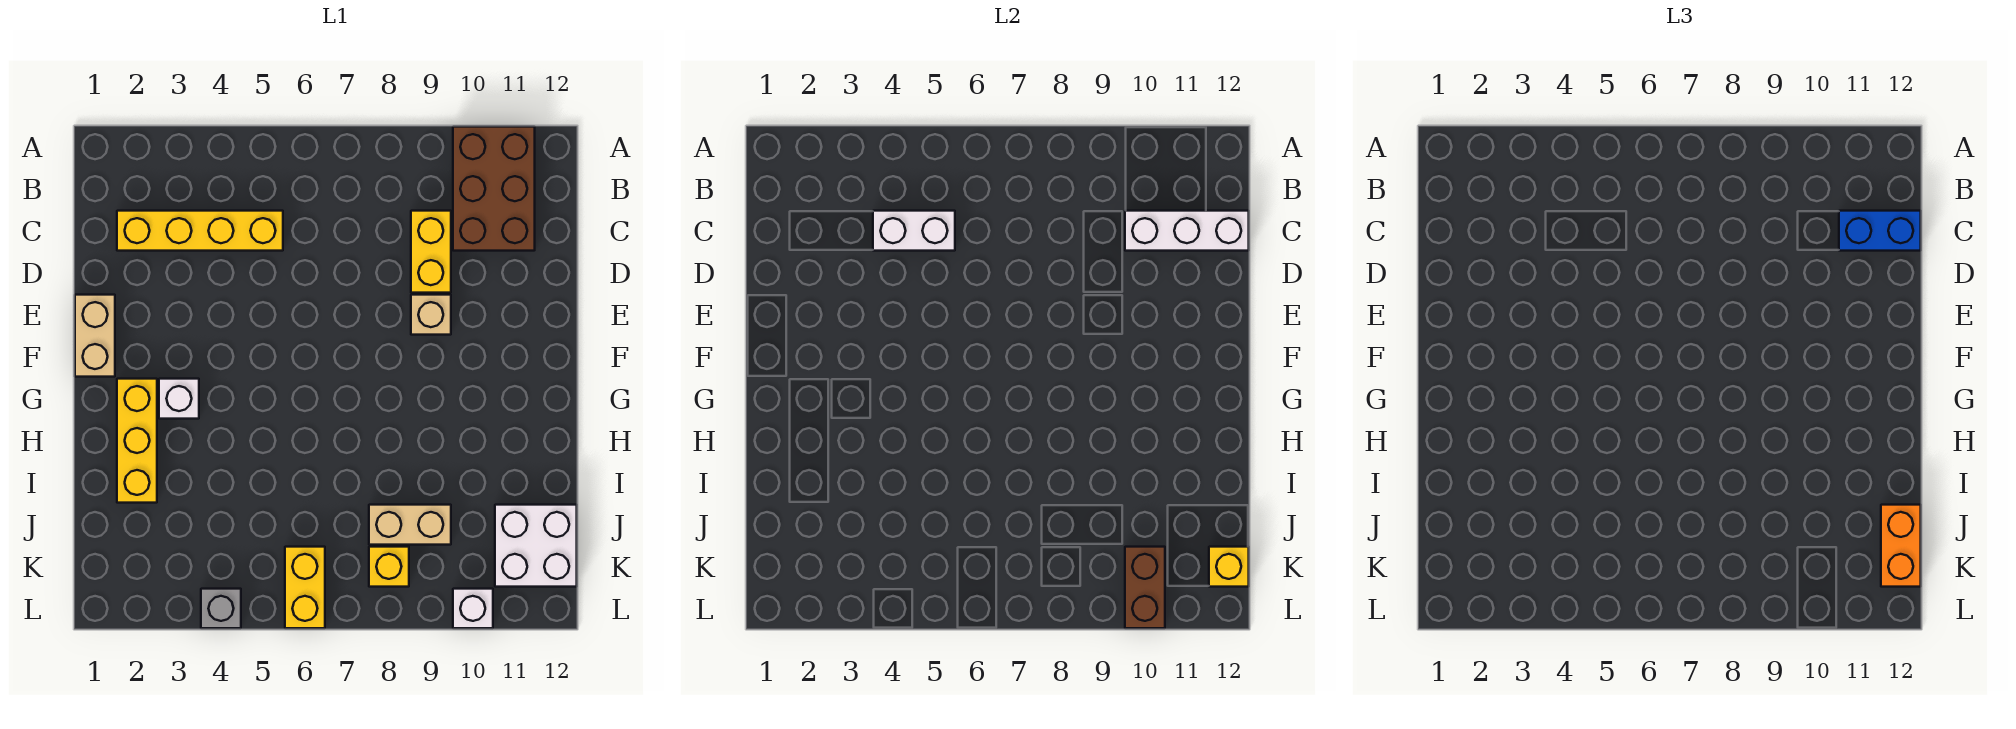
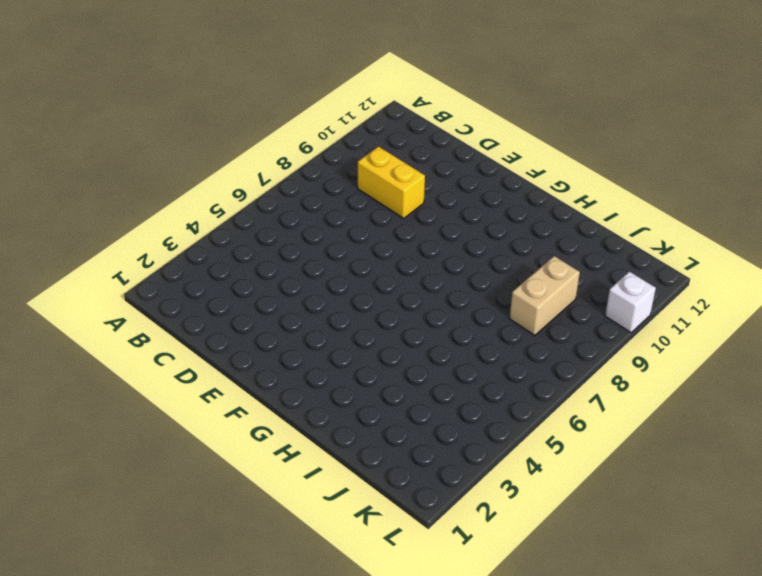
none -> brown 2x3 brick [453,127,535,251]
none -> yellow 1x4 brick [117,211,283,251]
none -> tan 1x2 brick [75,295,115,377]

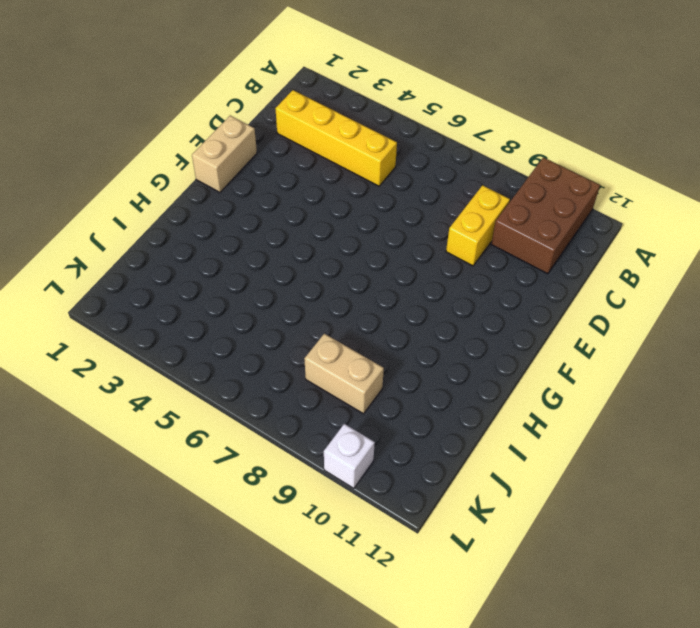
none -> tan 1x1 brick [411,295,451,335]
none -> yellow 1x3 brick [117,379,157,503]
none -> white 1x1 brick [159,379,199,419]

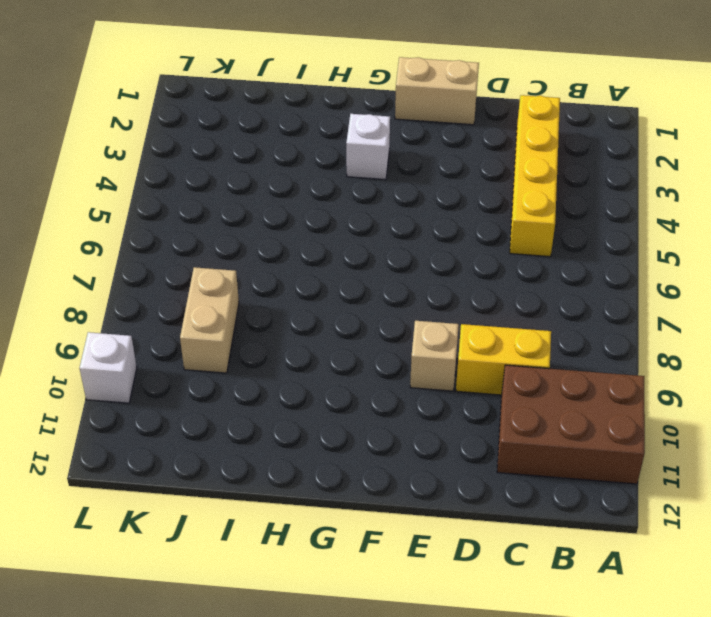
none -> yellow 1x3 brick [117,379,157,503]
none -> white 2x2 brick [495,505,577,587]
none -> yellow 1x2 brick [285,547,325,628]

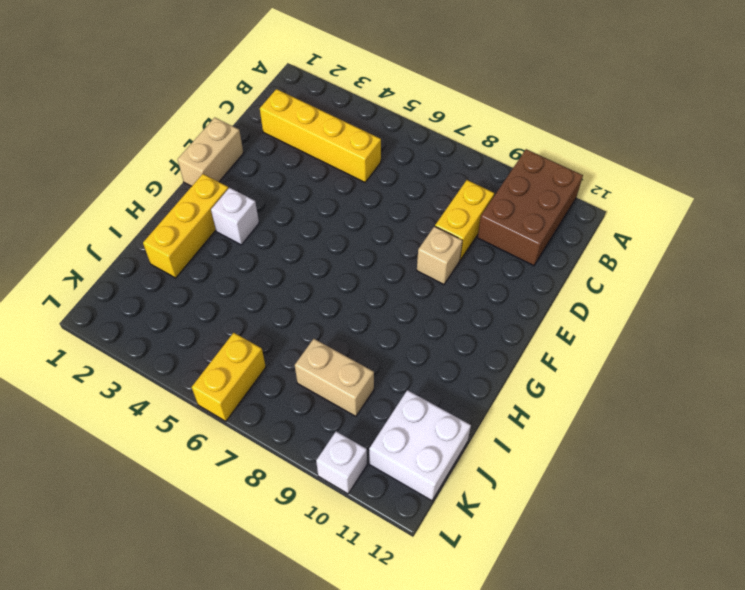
none -> yellow 1x1 brick [369,547,409,587]
none -> grey 1x1 brick [201,589,241,628]
none -> white 1x2 brick [873,211,955,251]

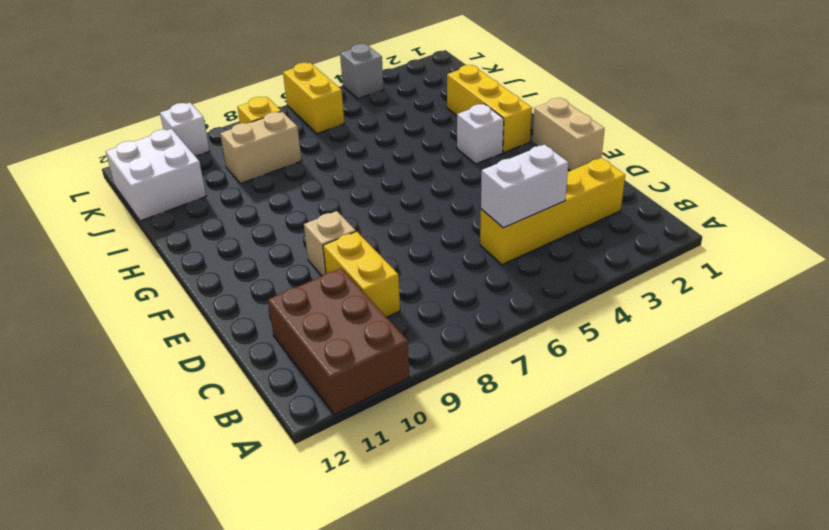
none -> white 1x3 brick [1125,211,1249,251]
none -> brown 1x2 brick [1125,547,1165,628]
none -> yellow 1x1 brick [1209,547,1249,587]

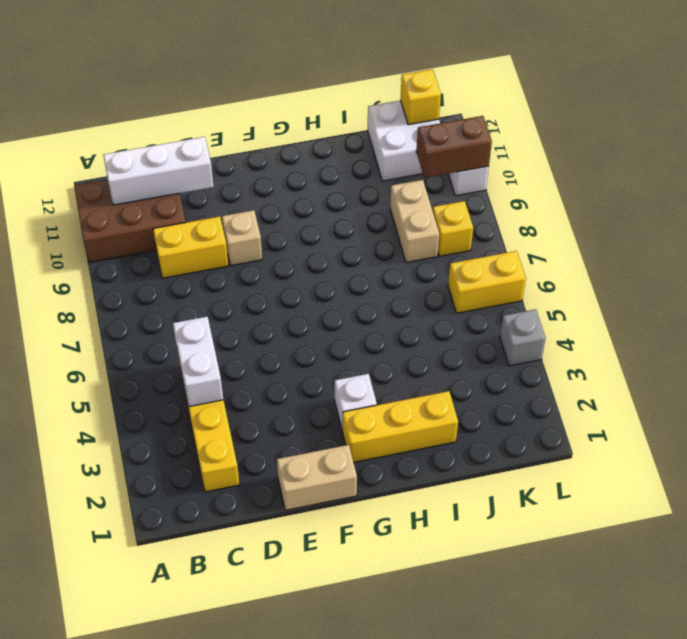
white 1x3 brick [103,137,214,205] -> white 1x3 brick turned to [1125,211,1249,251]
none -> blue 1x2 brick [1839,211,1921,251]
none -> orange 1x2 brick [1881,505,1921,587]

